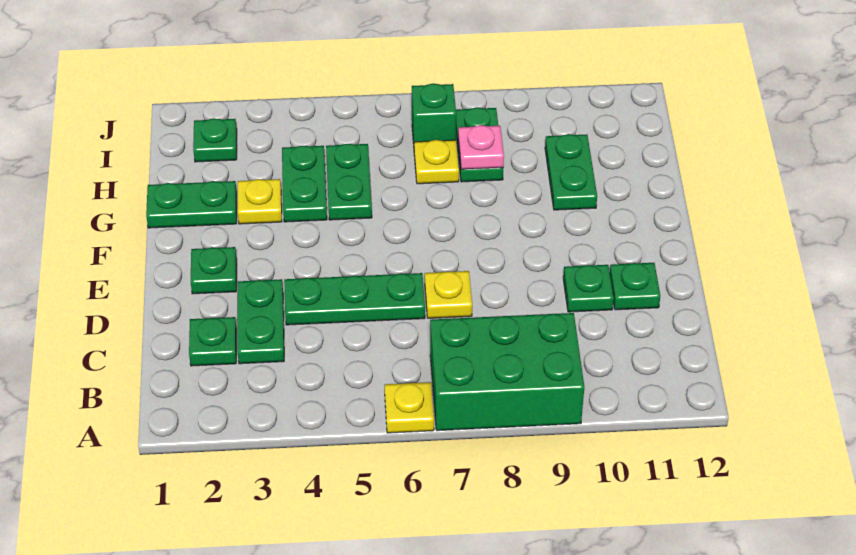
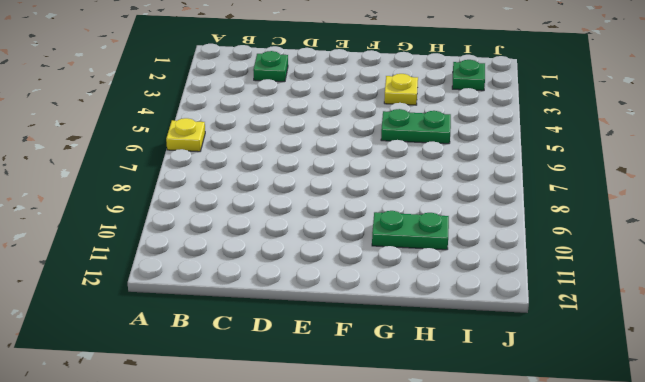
none -> green 2x3 brick [430,313,584,431]
none -> green 1x2 plate [237,279,284,364]
none -> green 1x3 plate [284,273,425,325]

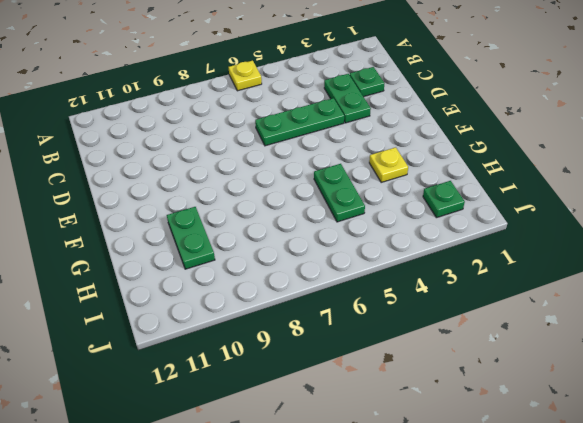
none -> green 2x3 brick [430,313,584,431]
none -> yellow 1x1 plate [425,271,472,318]
none -> green 1x1 plate [563,265,614,312]

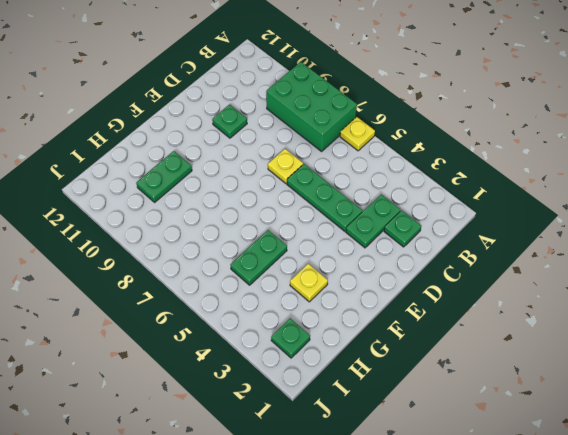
none -> green 1x1 plate [610,263,660,310]
none -> green 1x1 plate [191,247,237,294]
none -> green 1x2 plate [146,181,237,228]

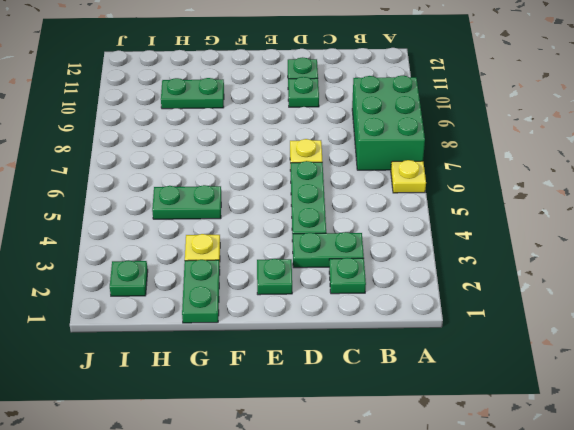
none -> green 1x2 plate [282,145,327,222]
none -> yellow 1x1 plate [414,140,459,184]
none -> green 1x2 plate [456,107,503,182]

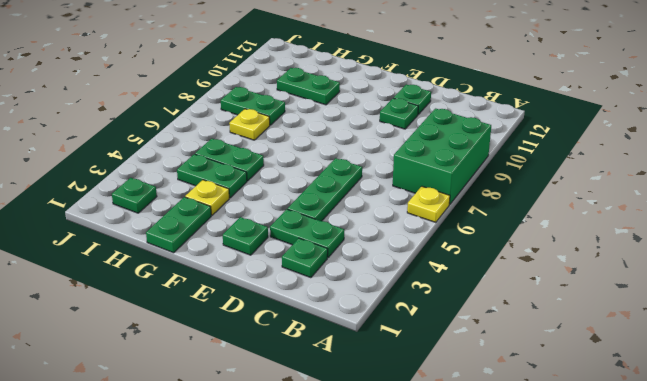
none -> yellow 1x1 plate [425,271,472,318]
none -> green 1x1 brick [412,83,456,144]
none -> pink 1x1 plate [458,125,504,169]

